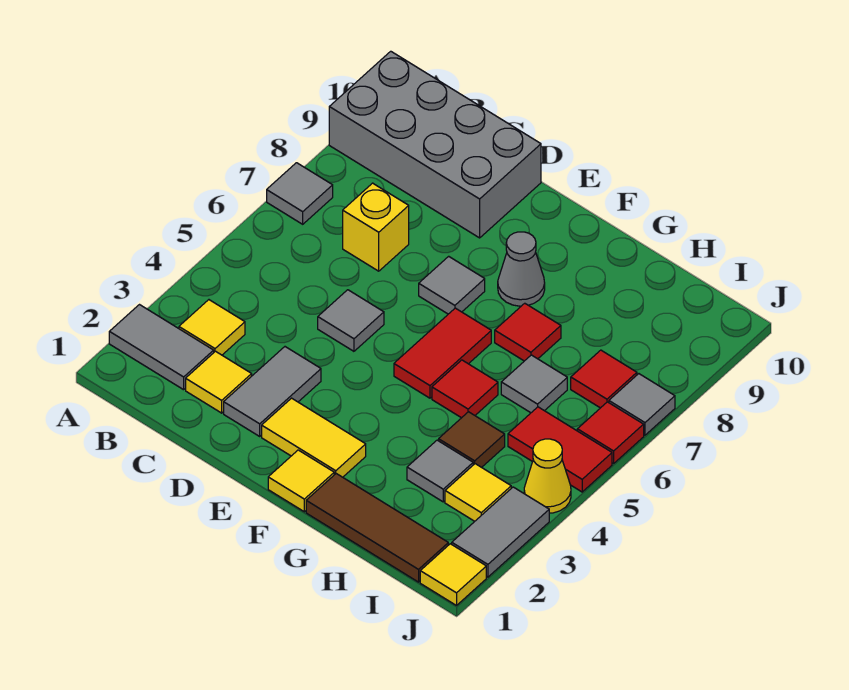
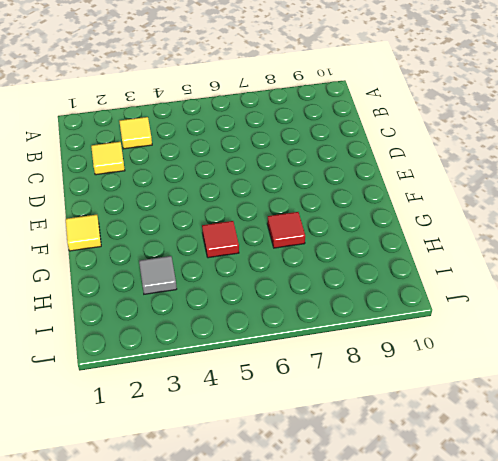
none -> grey 1x2 tile [109,305,214,390]
none -> grey 1x1 tile [267,163,333,224]
none -> grey 2x4 brick [329,51,541,238]

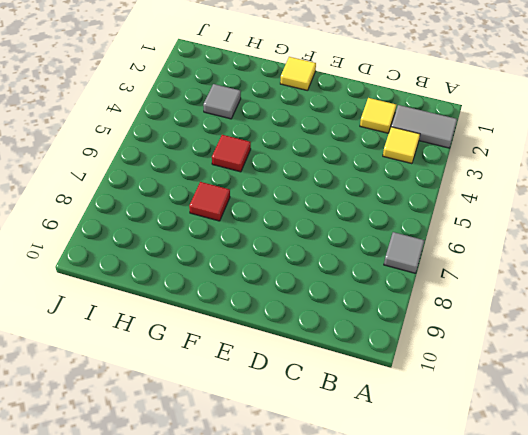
none -> grey 2x4 brick [329,51,541,238]
none -> yellow 1x1 brick [343,183,409,271]
none -> grey 1x2 tile [224,347,321,436]

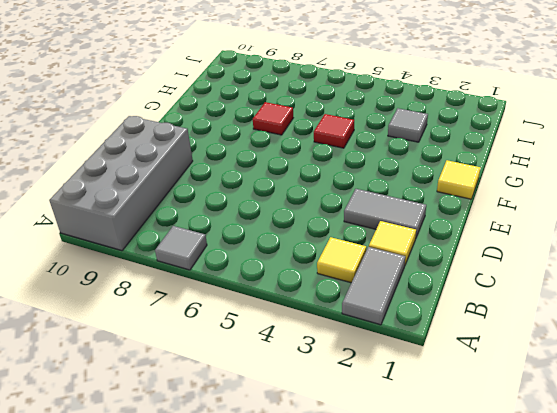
none -> yellow 1x1 brick [343,183,409,271]
none -> grey 1x1 tile [318,290,384,351]
none -> yellow 1x2 tile [262,398,366,477]

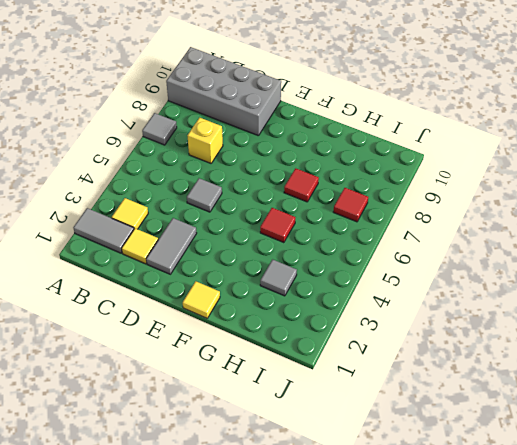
none -> yellow 1x2 tile [262,398,366,477]
none -> grey 1x1 tile [419,256,485,314]
none -> red 1x2 tile [394,308,491,398]

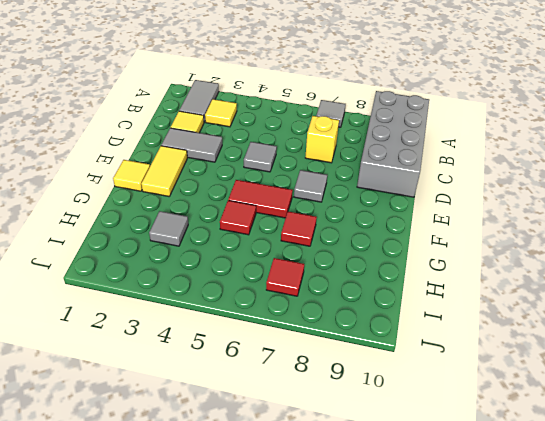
none -> grey 1x1 cone [498,232,545,306]
none -> brown 1x3 tile [306,474,448,582]
none -> brown 1x1 tile [439,412,505,467]

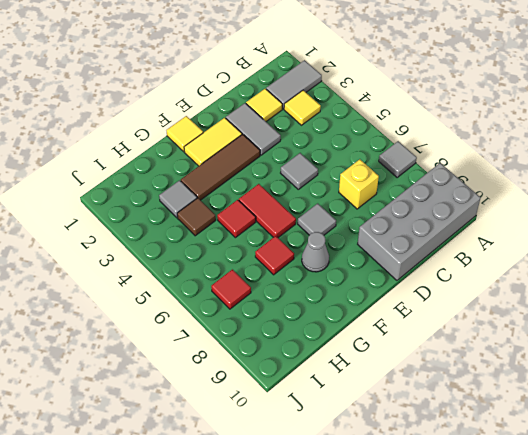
brown 1x3 tile [181,134,260,200] -> brown 1x3 tile moved to [306,474,448,582]
none -> grey 1x1 tile [501,355,567,413]
none -> yellow 1x1 tile [445,464,511,521]
none -> red 1x2 tile [508,407,612,492]

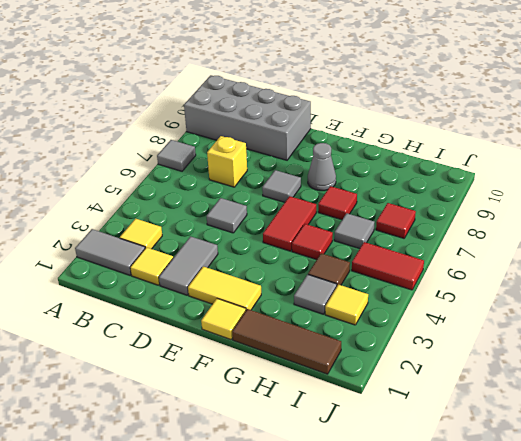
none -> yellow 1x1 tile [420,544,486,605]
none -> grey 1x2 tile [452,487,549,577]
none -> yellow 1x1 cone [524,439,571,513]

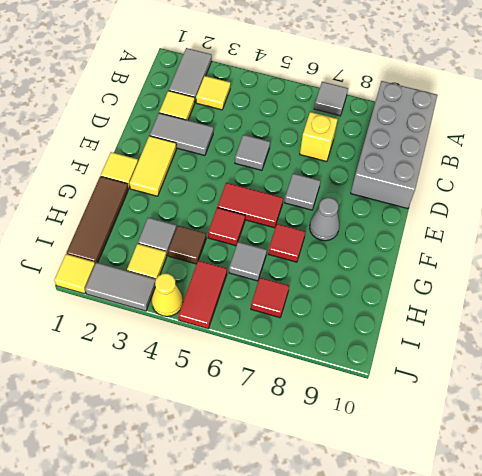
none -> red 1x1 tile [577,402,644,464]
none -> grey 1x1 tile [609,374,675,435]

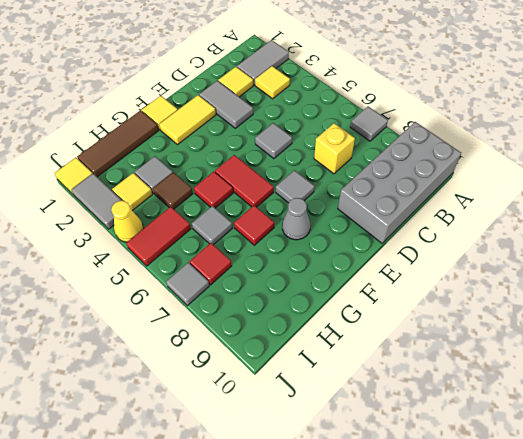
none -> red 1x1 tile [577,402,644,464]

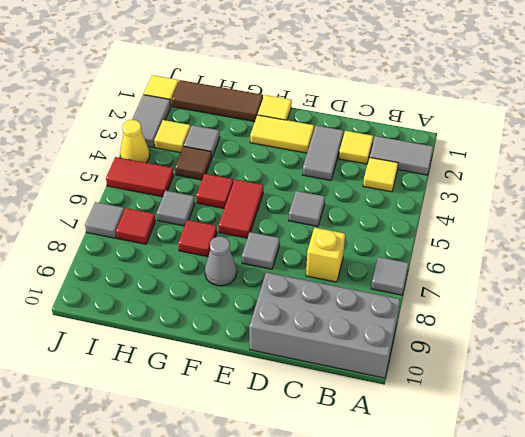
none -> red 1x1 tile [577,402,644,464]

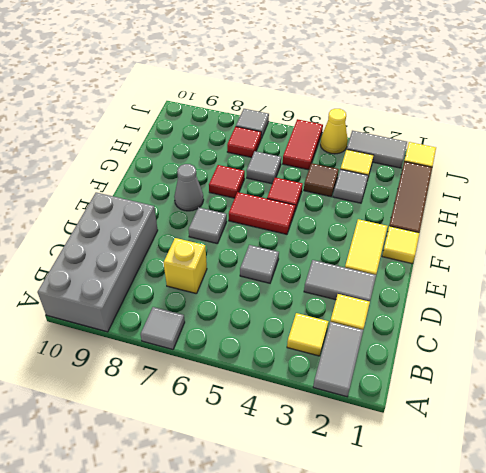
none -> red 1x1 tile [577,402,644,464]

